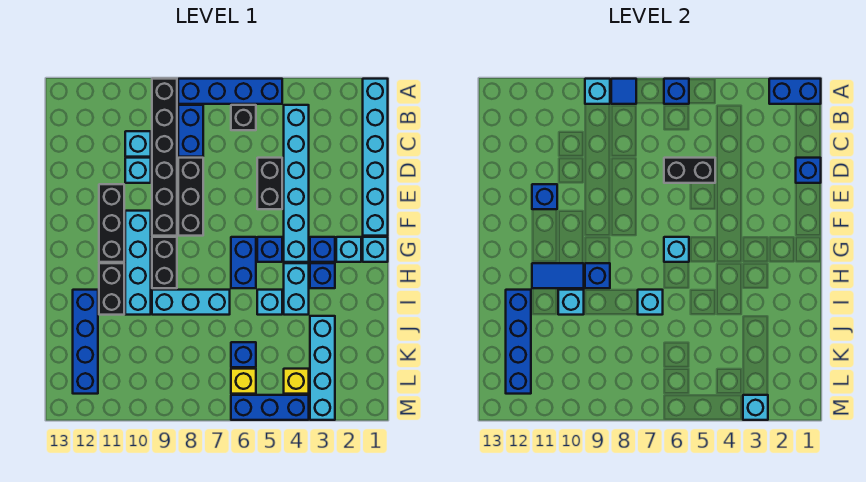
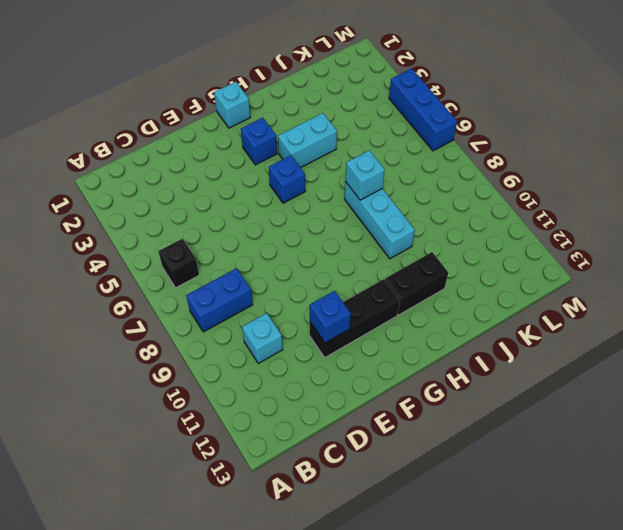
none -> cyan 1x6 brick [363,79,388,236]
none -> blue 1x4 brick [178,79,282,104]
none -> black 1x6 brick [152,79,177,236]
none -> cyan 1x6 brick [284,105,309,262]

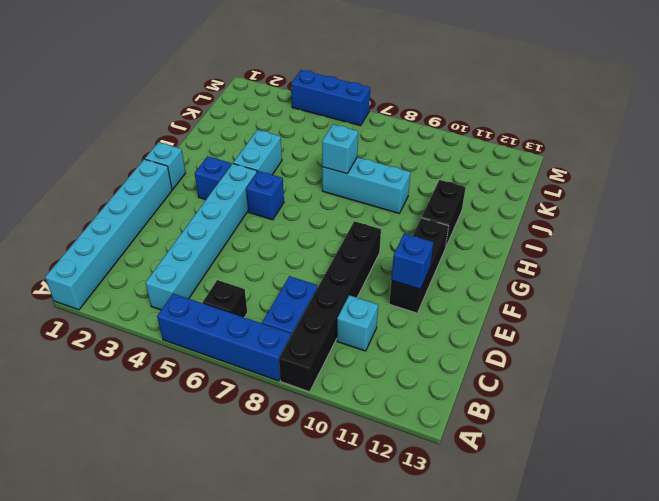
none -> black 1x2 brick [257,158,282,209]
none -> black 1x3 brick [178,158,203,236]
none -> cyan 1x1 brick [125,158,151,183]
none -> cyan 1x4 brick [125,211,151,315]

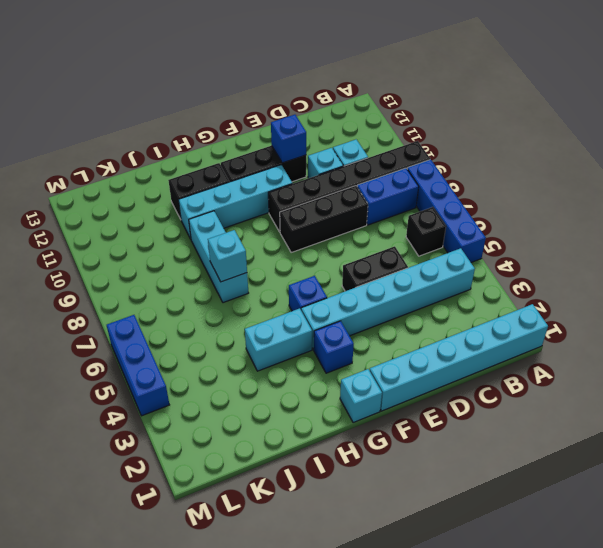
none -> cyan 1x1 brick [336,237,361,262]
none -> blue 1x2 brick [231,237,256,288]
none -> black 1x2 brick [152,237,177,288]
none -> blue 1x1 brick [310,263,335,288]

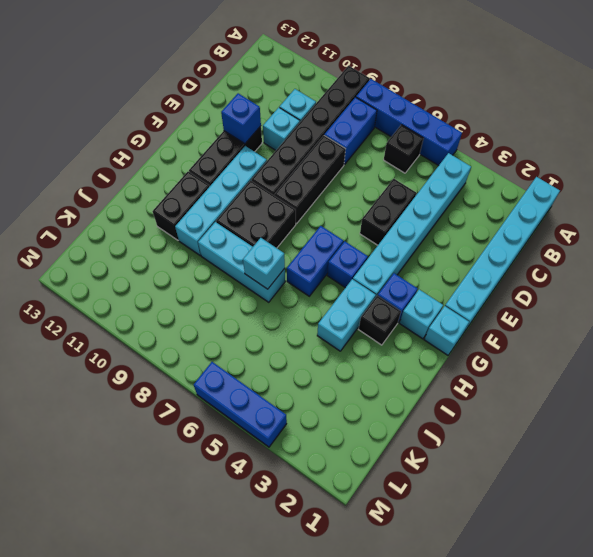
black 2x2 brick [216,180,296,248] -> black 1x2 brick [152,237,177,288]
black 1x1 brick [359,296,401,345] -> blue 1x1 brick [310,263,335,288]
none -> cyan 1x1 brick [257,290,282,315]
none -> blue 1x4 brick [73,290,98,394]
none -> cyan 1x4 brick [310,316,335,420]
none -> blue 1x1 brick [231,342,256,367]

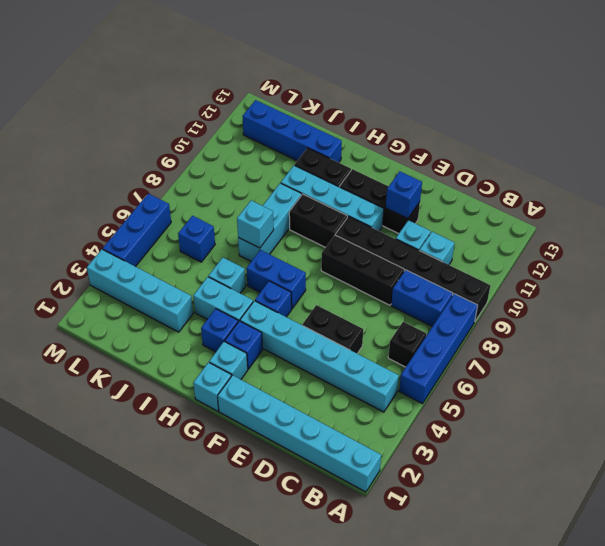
none -> yellow 1x1 brick [284,369,309,394]
none -> yellow 1x1 brick [231,369,256,394]
none -> blue 1x2 brick [769,79,821,104]
none -> blue 1x1 brick [664,79,689,104]

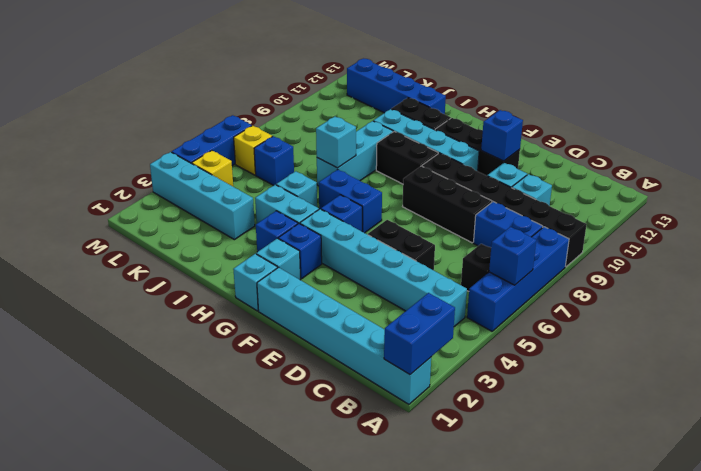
none -> blue 1x1 tile [611,79,636,104]
none -> cyan 1x1 brick [585,79,610,104]
none -> blue 1x1 brick [796,158,821,183]
none -> black 1x2 brick [664,158,715,183]

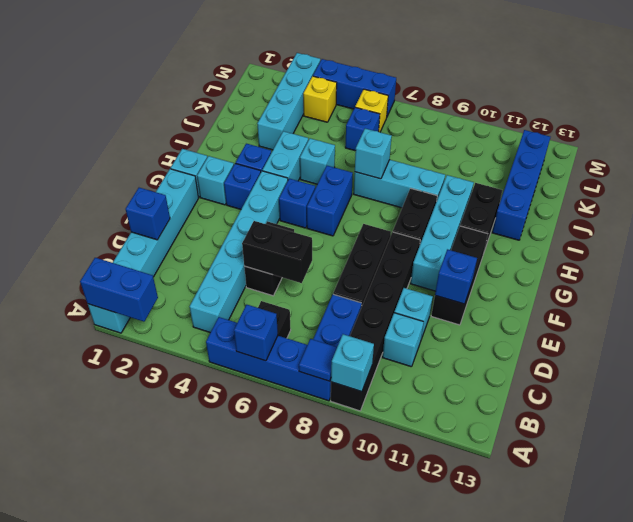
none -> cyan 1x1 brick [664,237,689,262]
none -> blue 1x1 brick [585,263,610,288]
none -> blue 1x2 tile [532,263,584,288]
none -> cyan 1x1 brick [558,290,584,315]

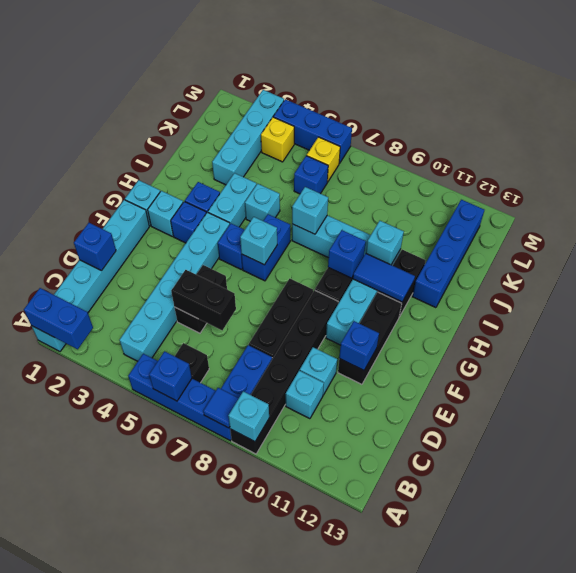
none -> blue 1x4 brick [506,290,531,394]
none -> cyan 1x1 brick [743,395,768,420]

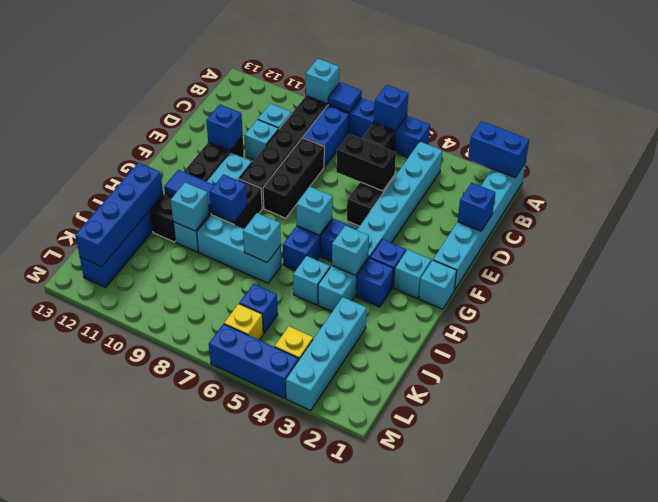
cyan 1x1 brick [332,226,369,275] -> cyan 1x1 brick moved to [743,395,768,420]

